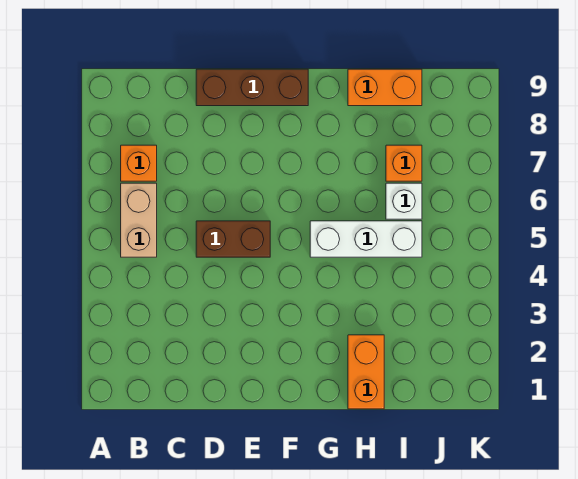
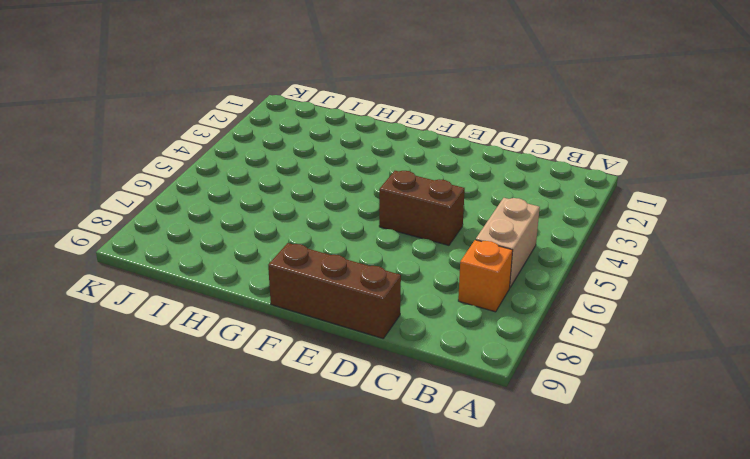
none -> white 1x3 brick [310,221,422,257]
none -> orange 1x2 brick [348,335,384,409]

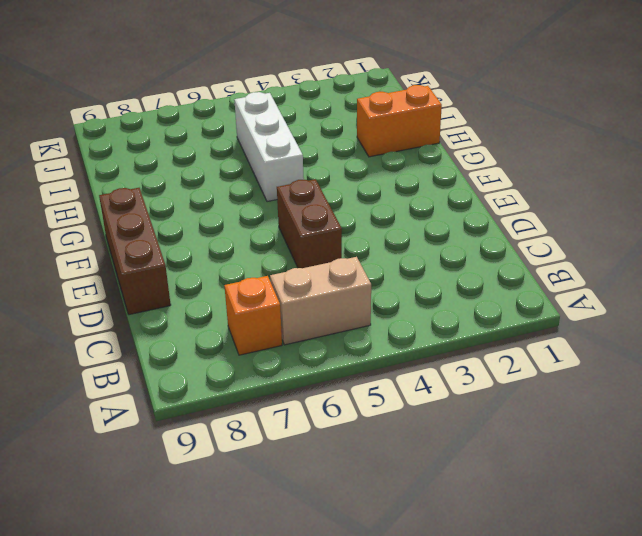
none -> orange 1x2 brick [348,69,422,106]
none -> white 1x1 brick [386,183,422,219]

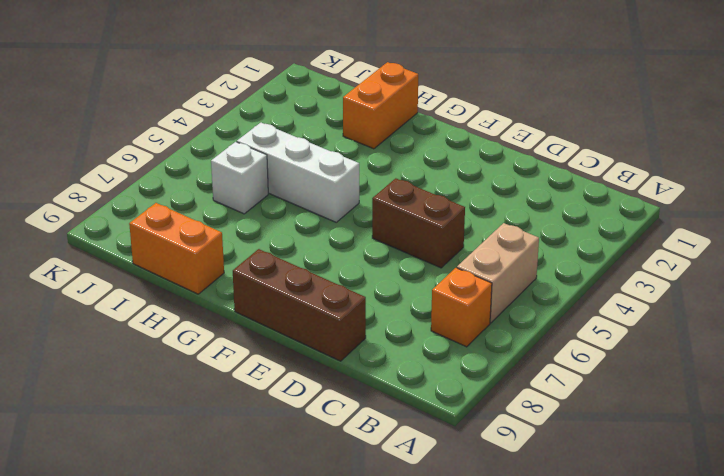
none -> orange 1x1 brick [386,145,422,181]

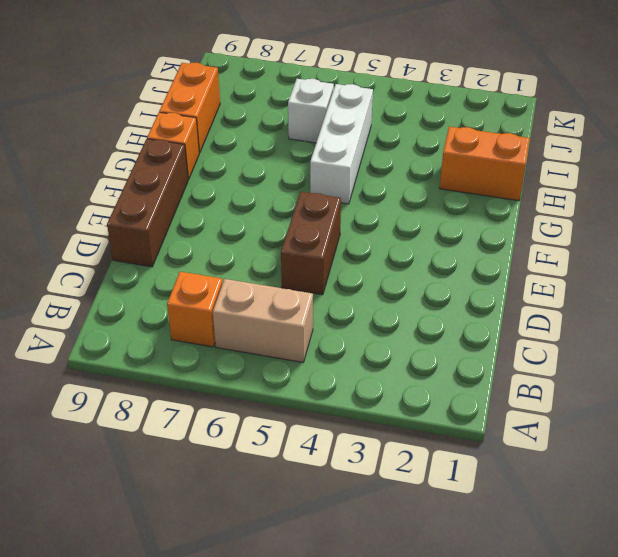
orange 1x1 brick [147,112,199,180] -> orange 1x1 brick moved to [386,145,422,181]

